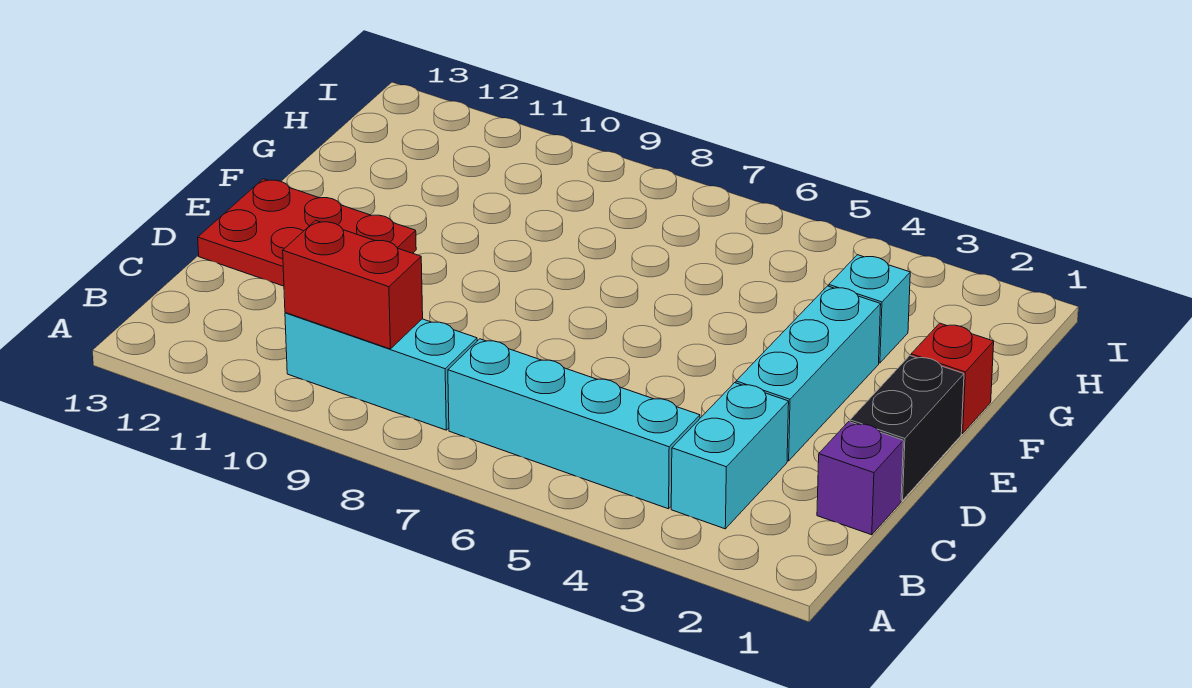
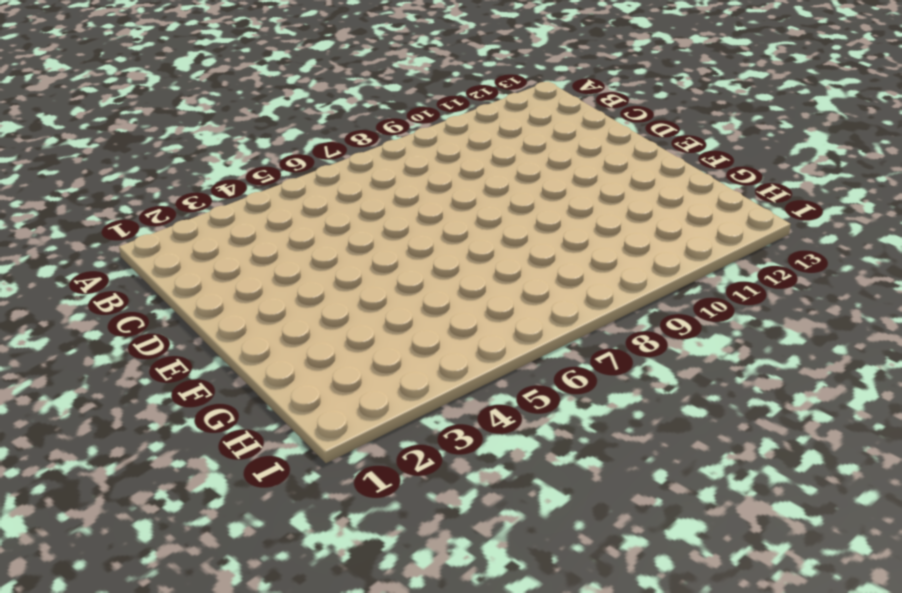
none -> cyan 1x2 brick [671,383,789,529]
none -> cyan 1x4 brick [448,339,700,509]

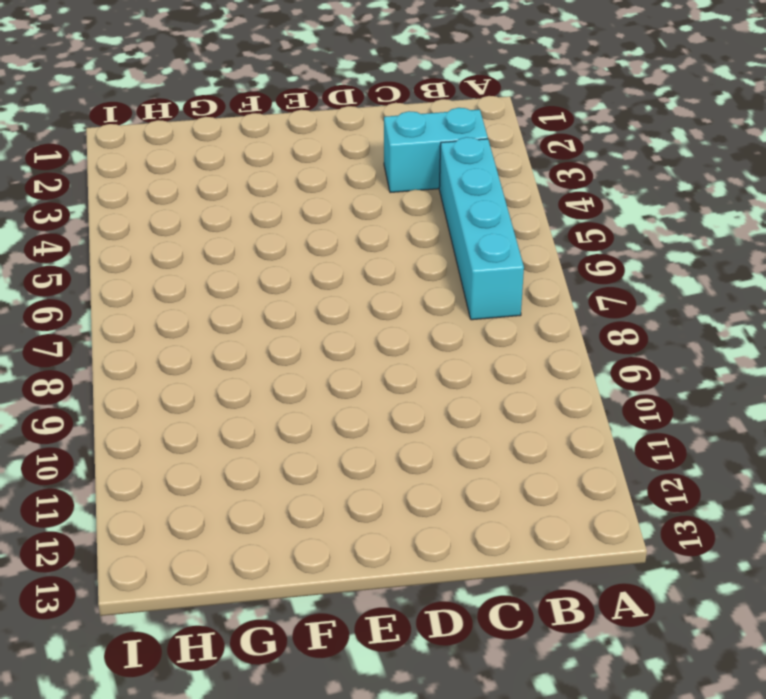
none -> cyan 1x3 brick [285,313,477,430]
none -> purple 1x1 brick [817,422,903,535]

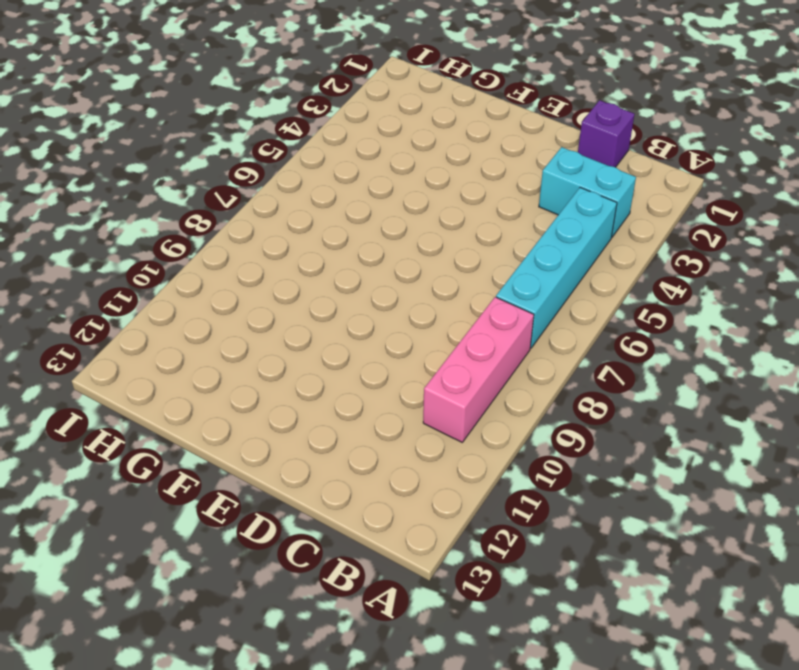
pink 1x3 brick [423,297,534,442] -> cyan 1x3 brick [285,313,477,430]
none -> black 1x2 brick [850,356,964,500]
none -> cyan 1x3 brick [736,286,881,461]

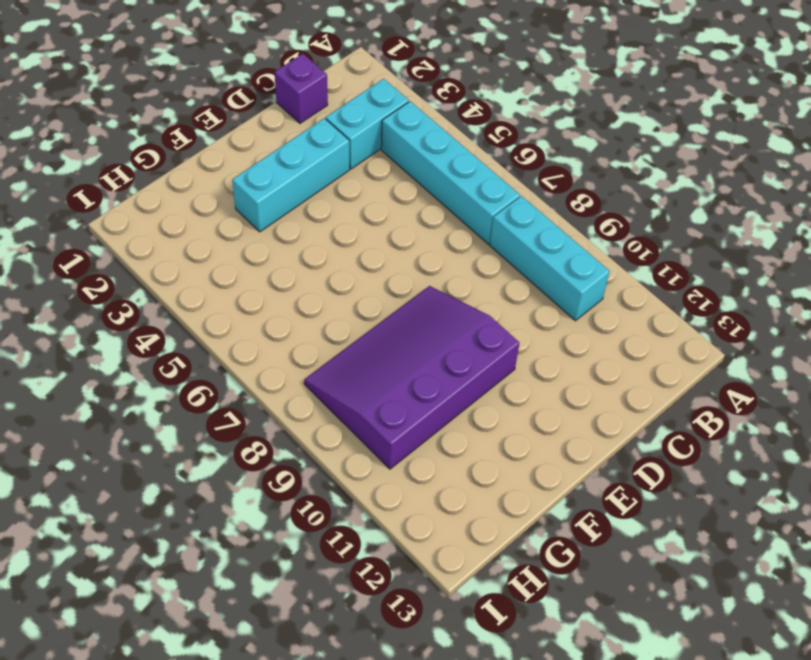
purple 3x4 slope [304,286,519,469] -> none
none -> black 1x2 brick [850,356,964,500]
none -> red 2x3 plate [198,179,416,286]

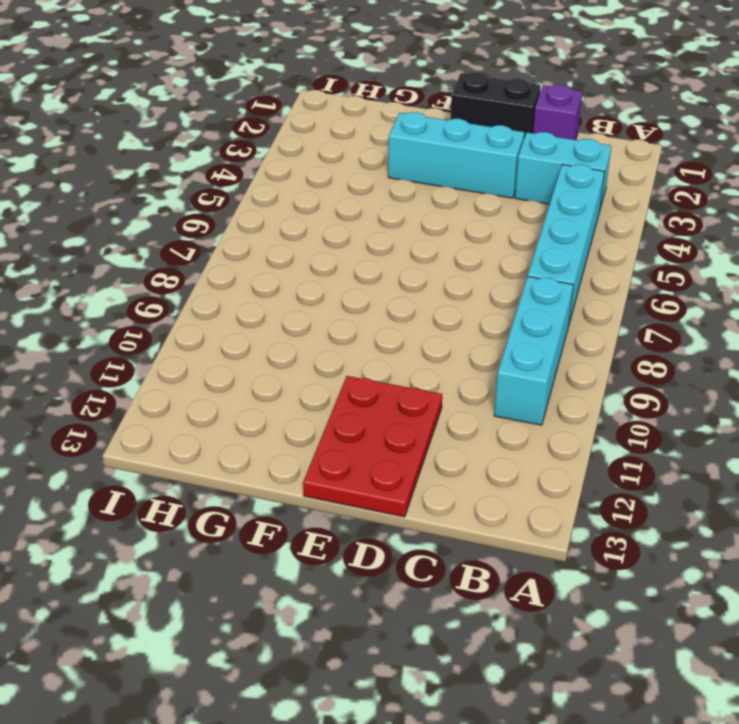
none -> red 1x1 brick [911,323,994,433]
none -> cyan 1x1 brick [829,255,910,363]

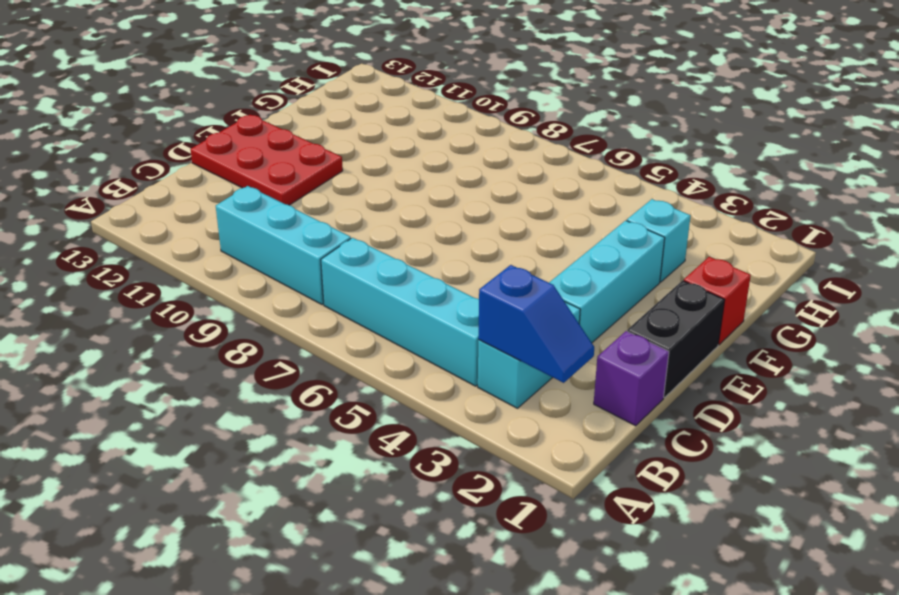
blue 1x2 slope [478,265,594,383] -> none
none -> red 1x2 brick [283,220,423,349]

